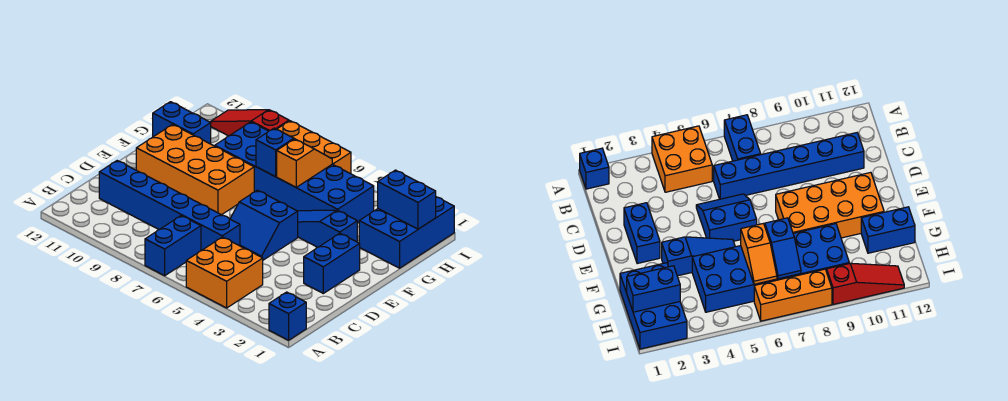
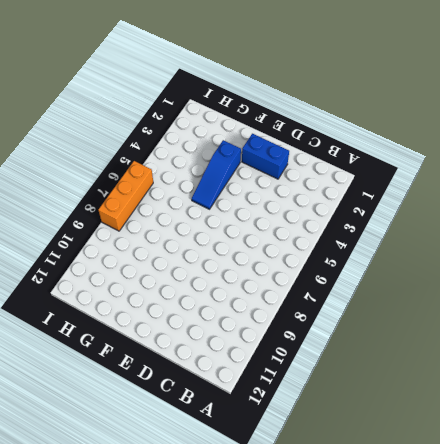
none -> blue 1x1 brick [269,292,306,340]
none -> orange 2x2 brick [186,237,263,308]
none -> blue 1x2 brick [145,216,201,276]

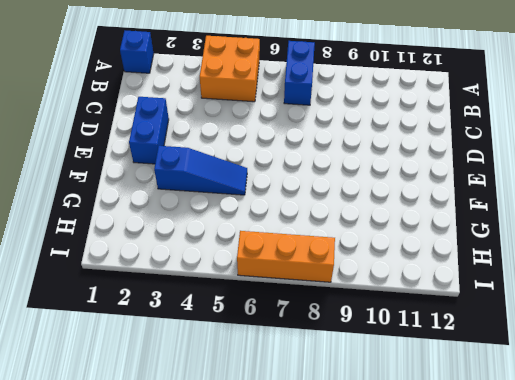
none -> blue 1x6 brick [99,161,240,251]
none -> blue 2x2 slope [230,190,298,260]
none -> orange 2x4 brick [136,124,254,215]

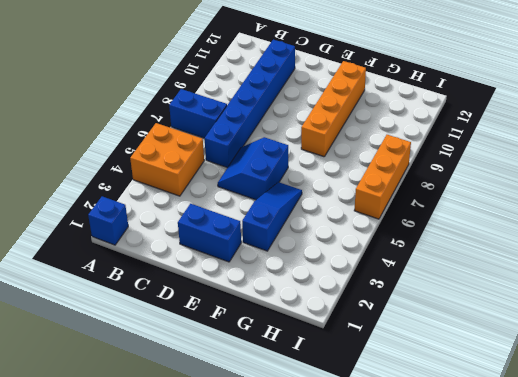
orange 1x4 brick [301,61,366,157] -> orange 2x4 brick [136,124,254,215]
none -> blue 2x3 brick [359,197,454,268]
none -> blue 2x6 brick [215,122,374,223]
none -> blue 1x2 brick [153,102,211,144]

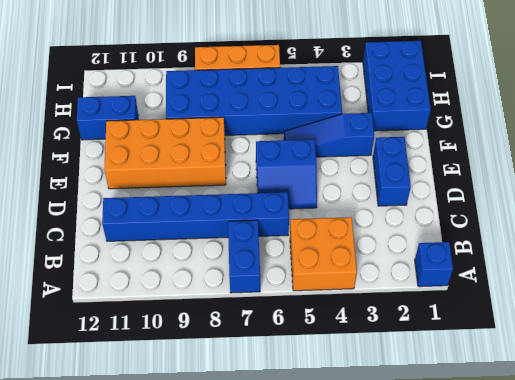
none -> red 1x3 slope [210,110,289,136]
none -> orange 1x2 slope [277,139,332,187]
none -> blue 1x2 slope [256,128,294,177]

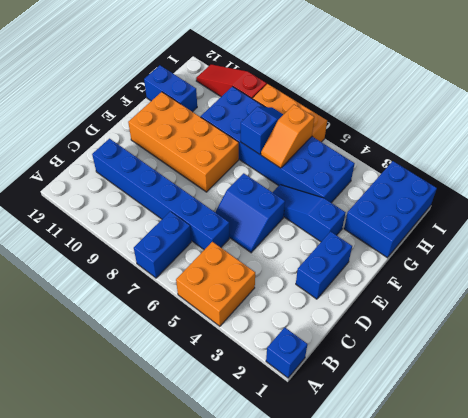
orange 1x2 slope [261,104,314,168] -> orange 1x2 slope turned to [277,139,332,187]
none -> blue 1x2 brick [377,170,436,229]

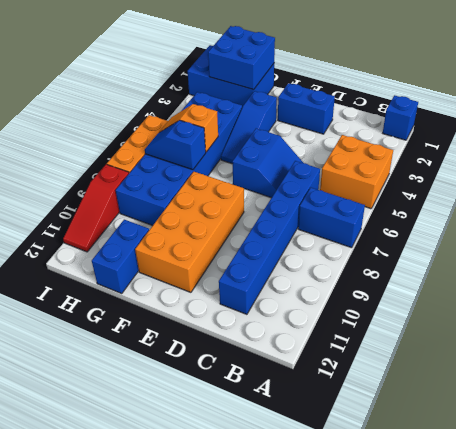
blue 2x2 brick [208,26,275,90] -> blue 1x2 brick [377,170,436,229]

